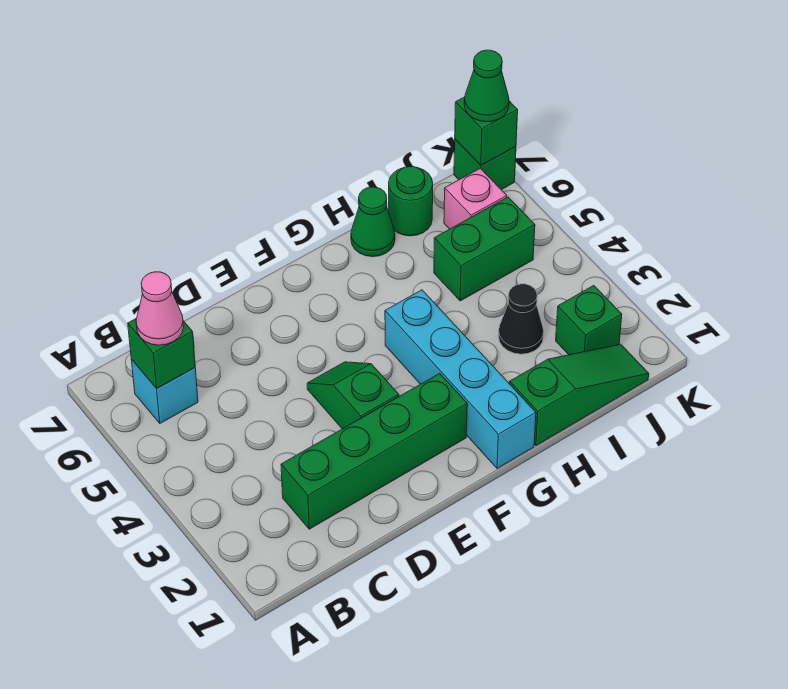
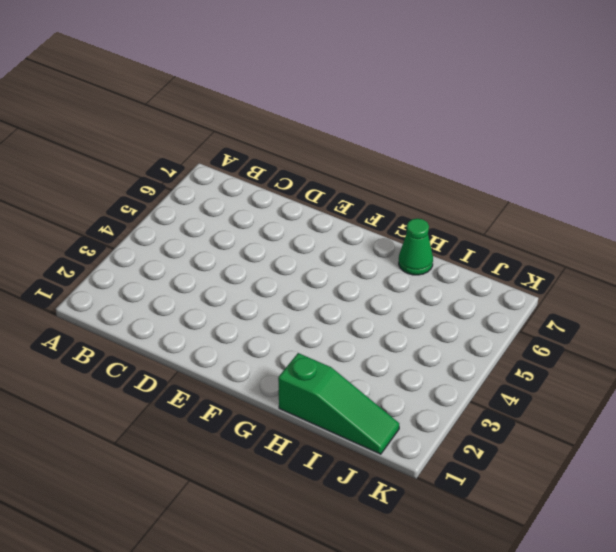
none -> cyan 1x1 brick [131,359,198,423]
none -> green 1x4 brick [281,373,467,529]
none -> green 1x2 slope [307,362,399,429]

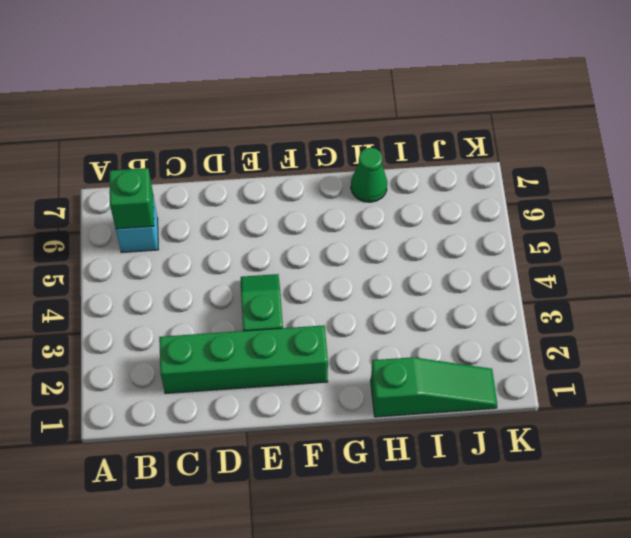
none -> cyan 1x4 brick [385,290,536,468]
none -> black 1x1 cone [498,284,544,354]
none -> green 1x2 brick [434,197,535,301]

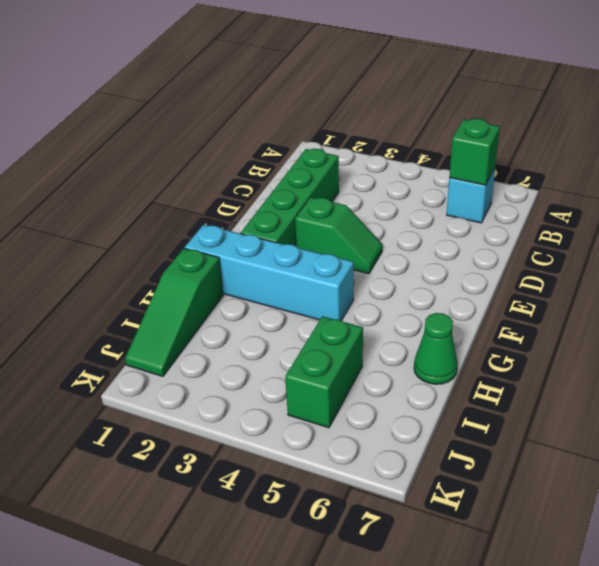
none -> black 1x1 cone [498,284,544,354]
none -> green 1x1 round brick [389,166,433,236]
none -> green 1x1 brick [556,285,622,355]

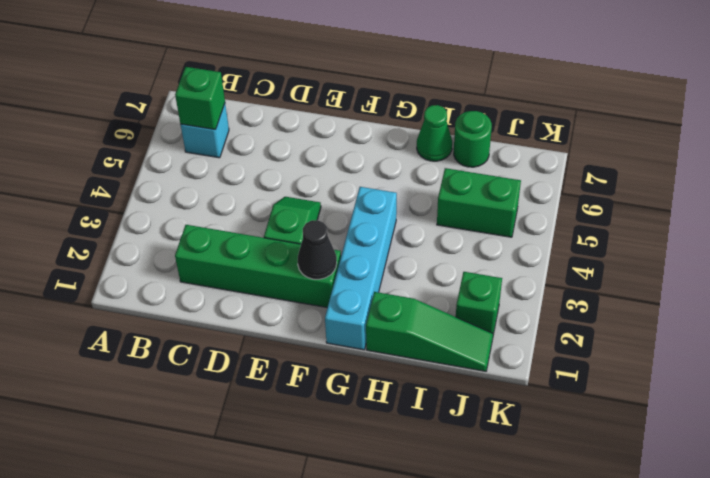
black 1x1 cone [297,220,337,279] -> black 1x1 cone moved to [498,284,544,354]
none -> pink 1x1 brick [444,168,507,229]
none -> green 1x1 brick [454,139,516,190]
none -> green 1x1 brick [455,97,518,165]

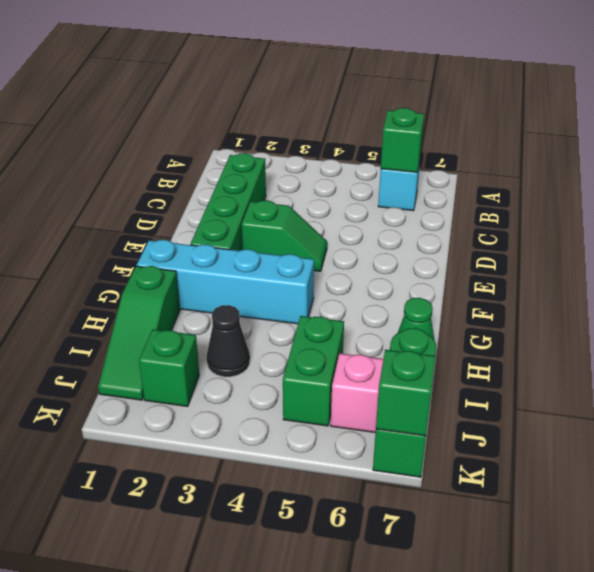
none -> pink 1x1 cone [136,272,184,345]
none -> green 1x1 cone [464,50,509,122]

